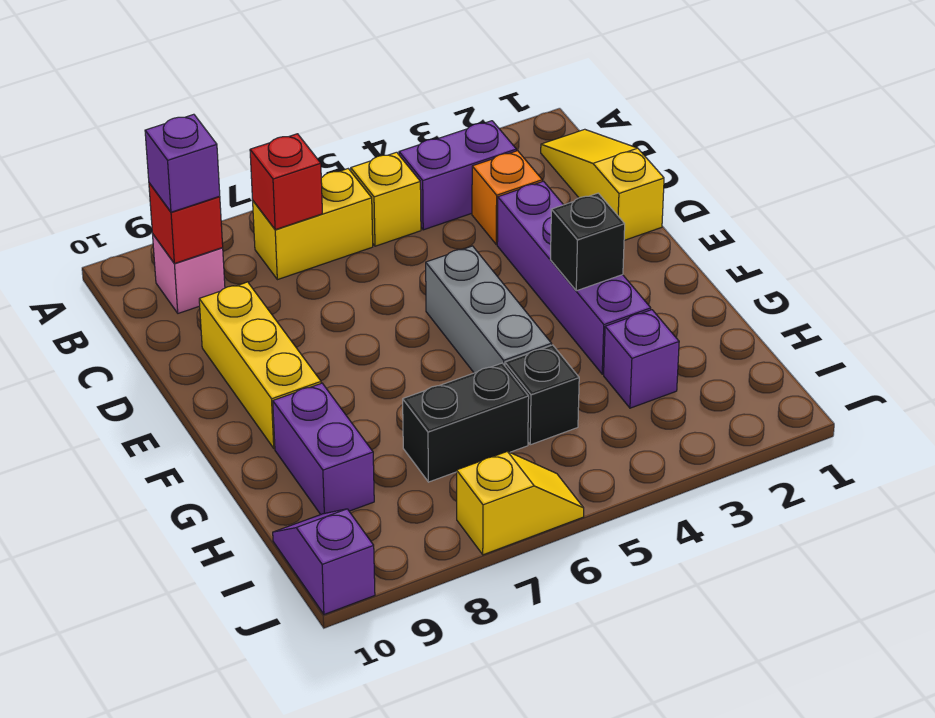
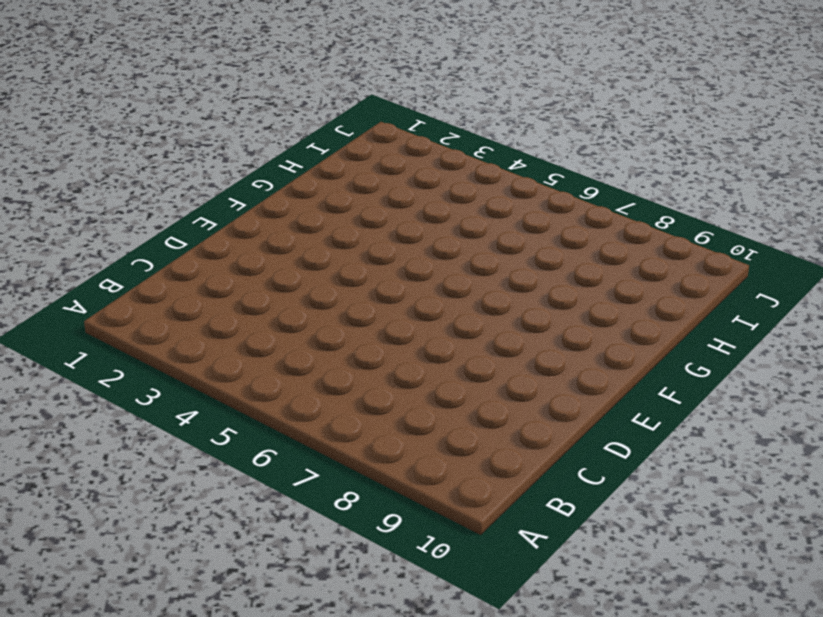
none -> yellow 1x3 slope [541,129,664,240]
none -> purple 1x2 brick [399,121,516,230]
none -> yellow 1x1 brick [351,152,421,246]

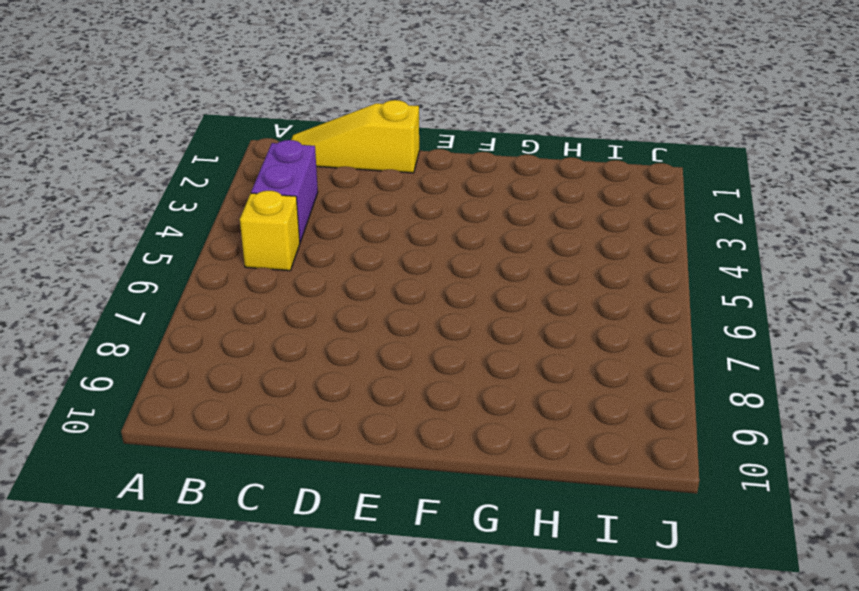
none -> yellow 1x2 brick [253,169,373,280]
none -> pink 1x1 brick [153,235,225,313]
none -> orange 1x1 brick [472,151,542,244]

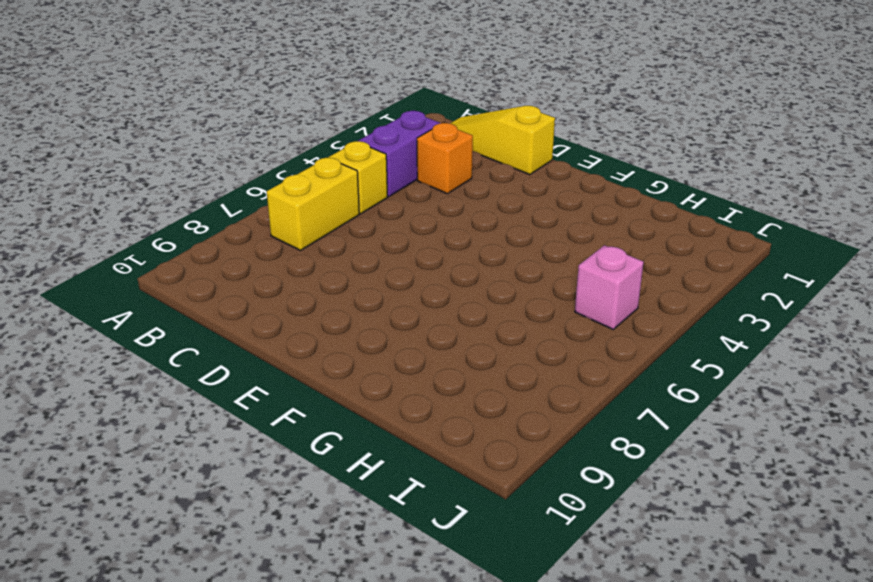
pink 1x1 brick [575,245,644,329] -> pink 1x1 brick moved to [153,235,225,313]
none -> purple 1x4 brick [497,181,651,374]
none -> yellow 1x3 brick [199,282,321,449]
none -> grey 1x3 brick [426,246,552,373]

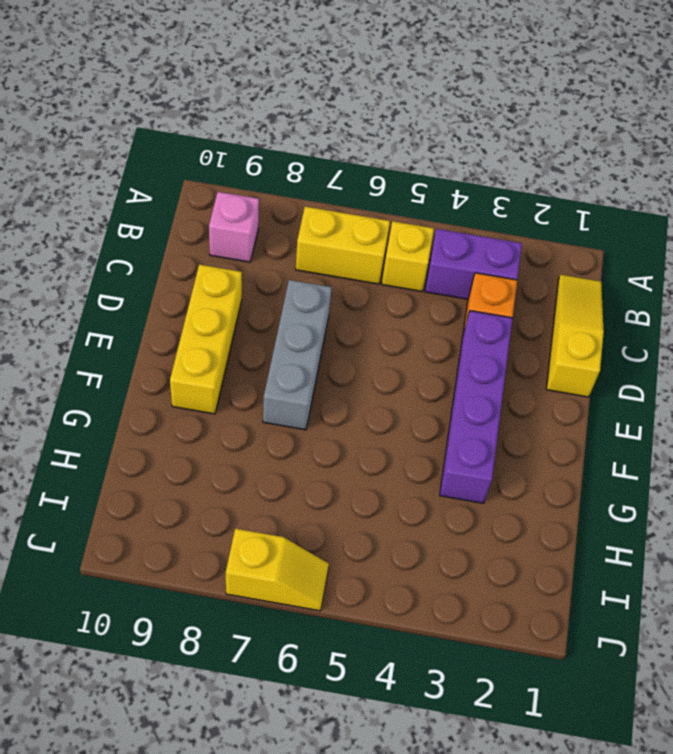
grey 1x3 brick [263,280,332,430] -> grey 1x3 brick moved to [426,246,552,373]
none -> purple 1x2 brick [273,383,374,514]
none -> purple 1x1 brick [604,310,679,408]
none -> black 1x1 brick [505,345,579,445]

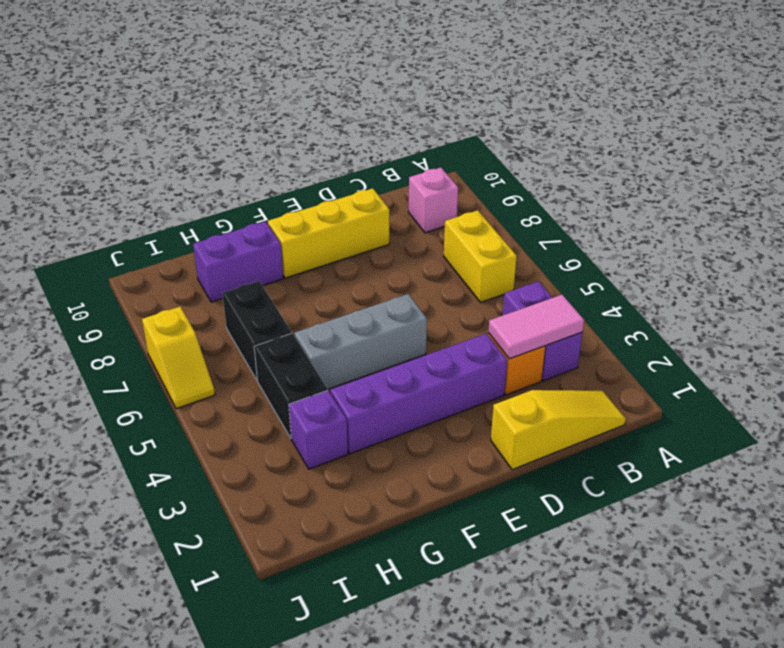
pink 1x2 tile [488,295,584,359] -> none
black 1x2 brick [254,333,328,438] -> black 1x1 brick [505,345,579,445]
none -> yellow 1x1 brick [351,152,421,246]
none -> purple 1x2 slope [273,509,375,614]
none -> red 1x1 brick [250,134,322,230]

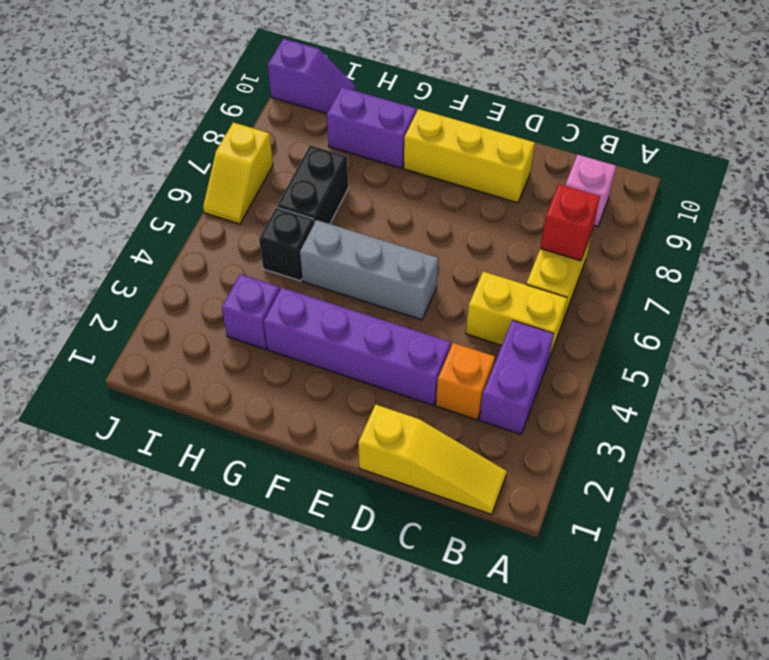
yellow 1x2 brick [466,272,567,358] -> yellow 1x1 brick [351,152,421,246]
none -> red 1x1 brick [149,183,223,264]
none -> black 1x1 brick [550,193,625,291]
none -> purple 1x1 brick [145,114,220,212]

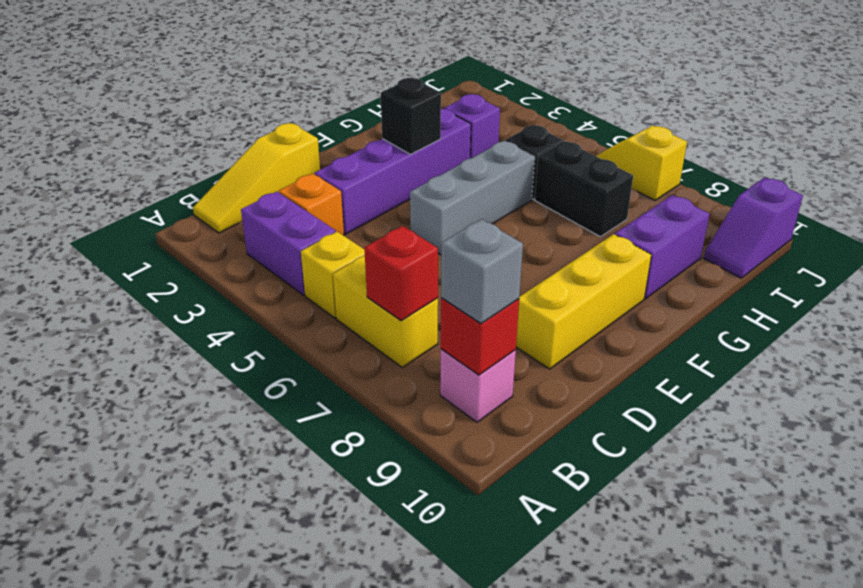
grey 1x1 brick [441,219,523,324] -> purple 1x1 brick [145,114,220,212]

